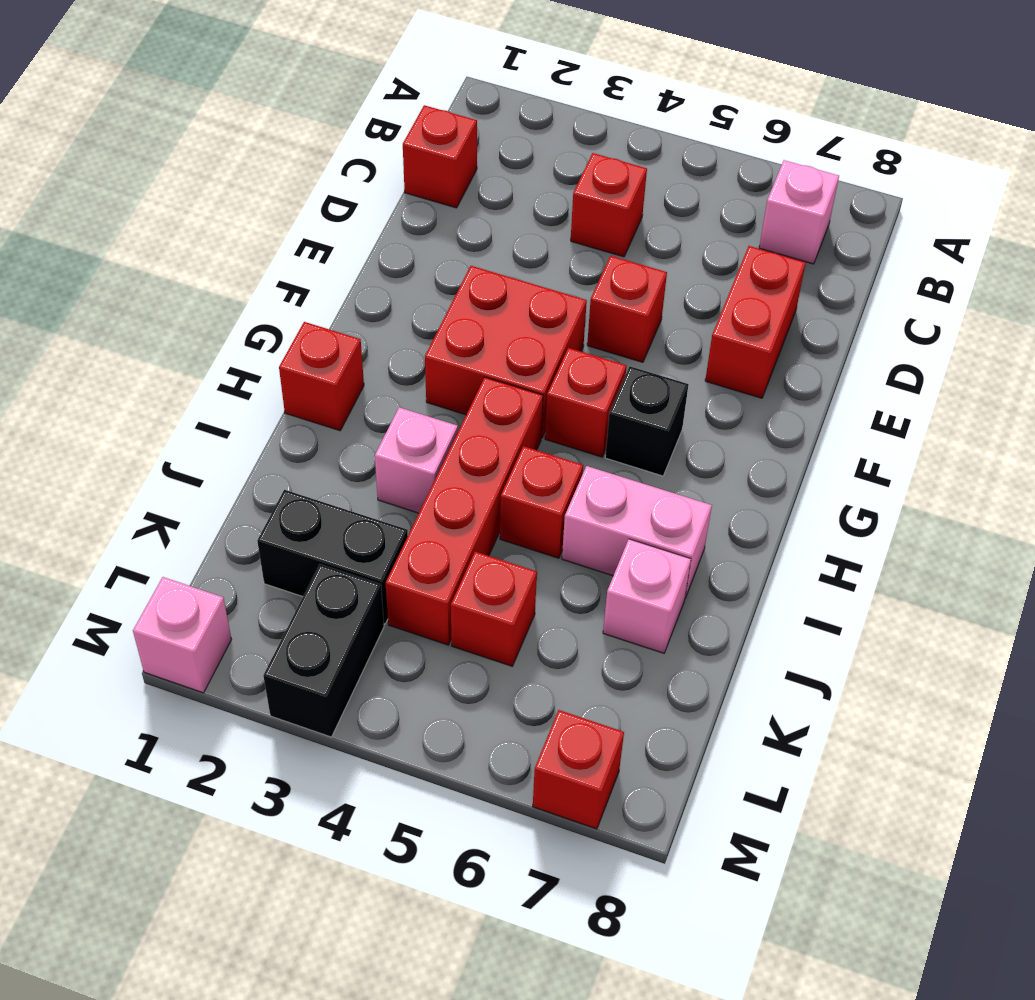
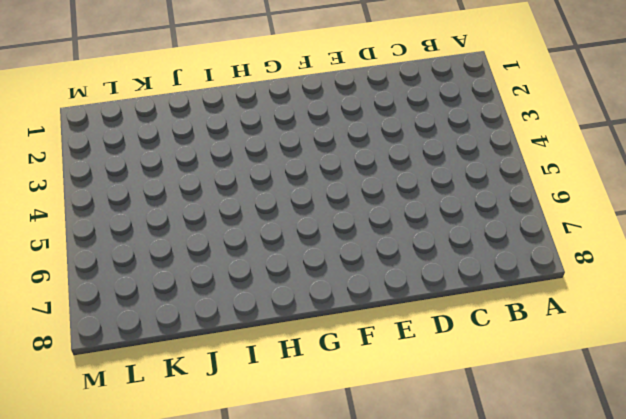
none -> pink 1x1 brick [759,160,839,264]
none -> red 1x1 brick [403,105,477,208]
none -> red 1x1 brick [571,153,647,257]

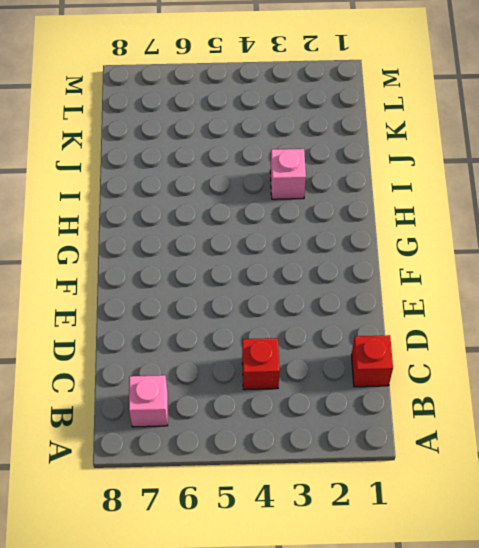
none -> red 1x2 brick [705,246,806,398]
none -> red 1x1 brick [587,256,667,362]
none -> red 2x2 brick [425,266,587,438]

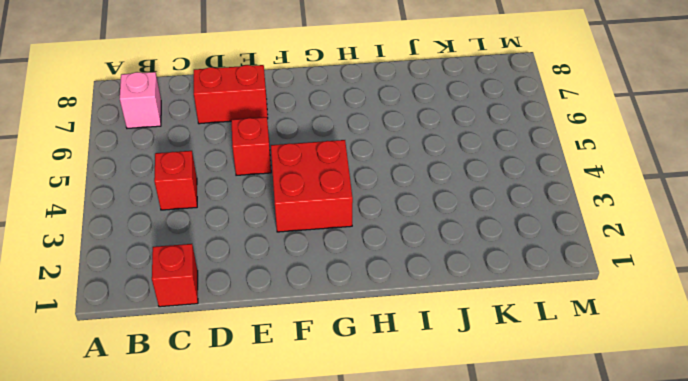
none -> red 1x1 brick [545,348,626,457]
none -> black 1x1 brick [605,367,689,476]
none -> red 1x1 brick [279,322,364,431]

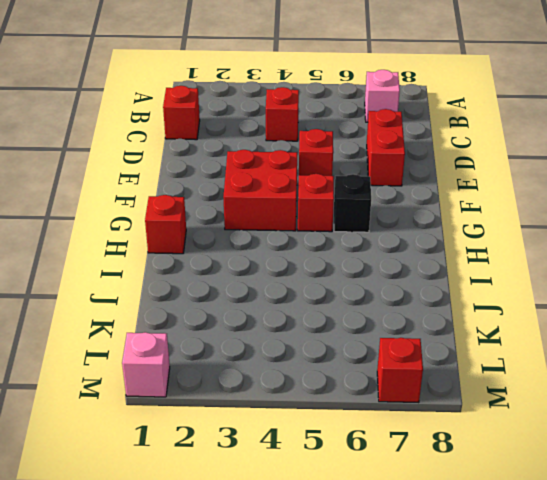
none -> red 1x4 brick [386,377,543,645]
none -> pink 1x1 brick [375,407,458,513]
none -> red 1x1 brick [500,446,583,558]

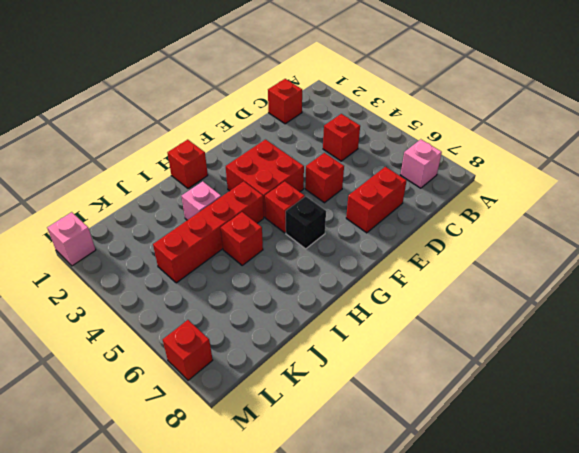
none -> pink 1x2 brick [562,466,712,598]
none -> pink 1x1 brick [603,539,691,653]
none -> black 1x2 brick [257,490,408,624]

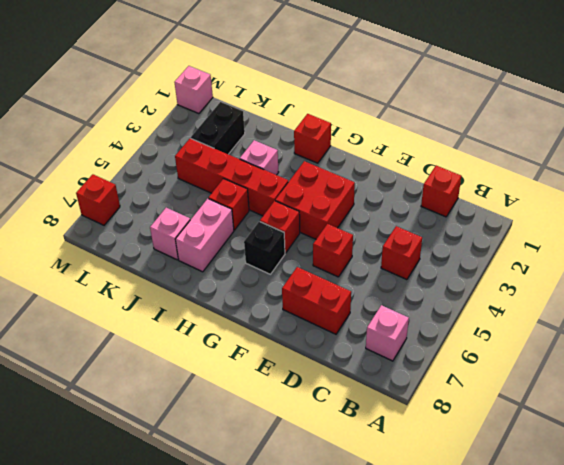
none -> red 1x1 brick [451,552,537,666]
none -> black 1x2 brick [263,564,384,737]

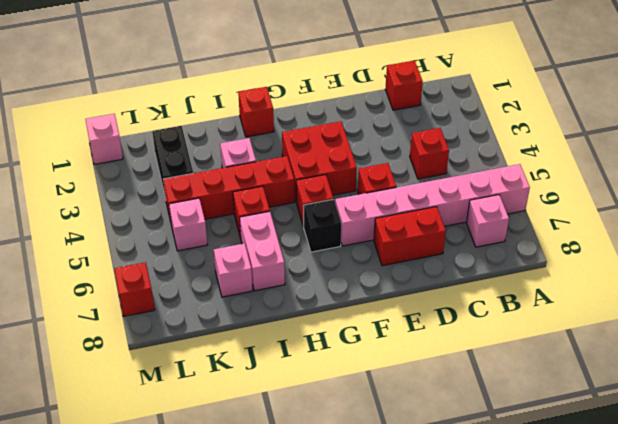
pink 1x6 brick [335,164,530,246] -> none
pink 1x1 brick [169,198,207,251] -> red 1x1 brick [451,552,537,666]
none -> black 1x2 brick [263,564,384,737]

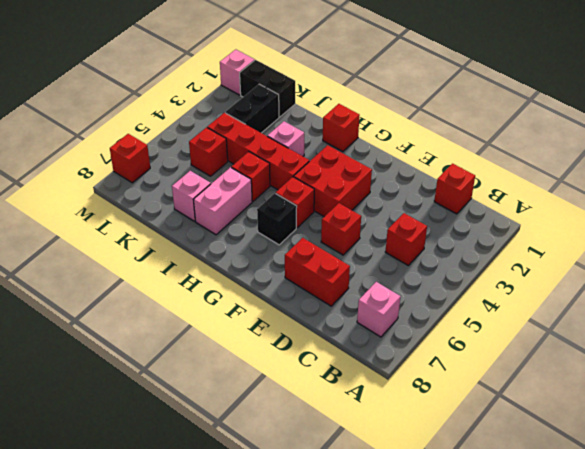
black 1x2 brick [240,60,295,117] -> black 1x2 brick moved to [263,564,384,737]

